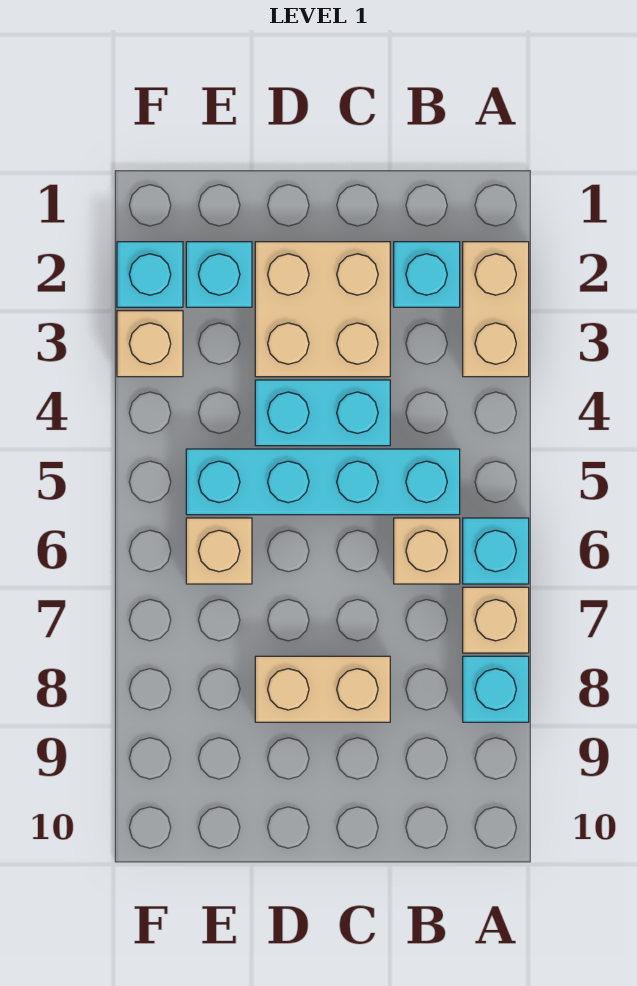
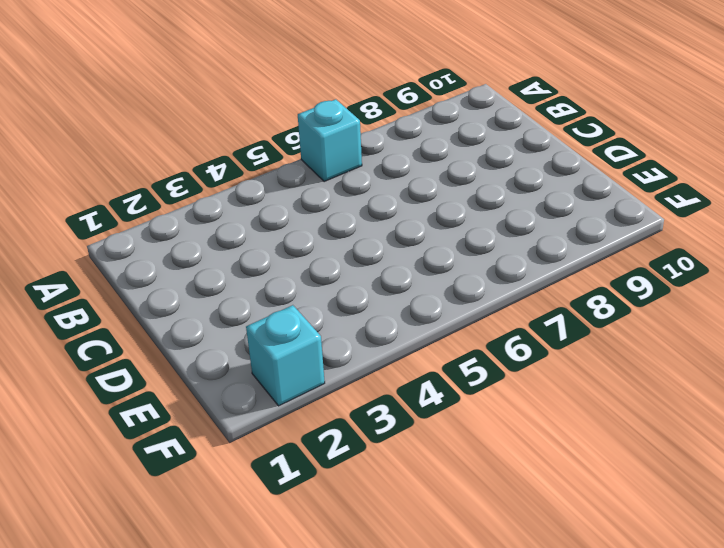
none -> tan 1x2 brick [463,242,529,377]
none -> tan 1x1 brick [463,587,529,653]
none -> cyan 1x1 brick [463,656,529,722]

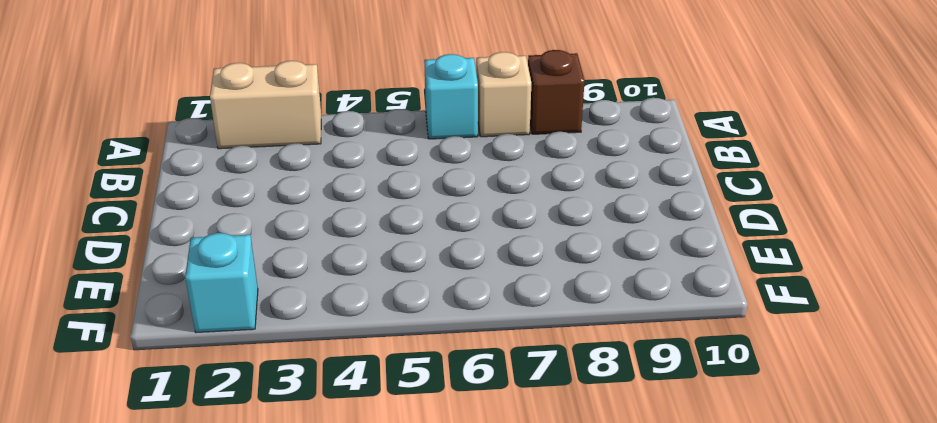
brown 1x1 brick [528,50,585,134] -> cyan 1x1 brick [463,656,529,722]
none -> cyan 1x1 brick [394,242,460,307]
none -> cyan 1x4 brick [186,449,460,515]
none -> tan 1x1 brick [394,518,460,584]

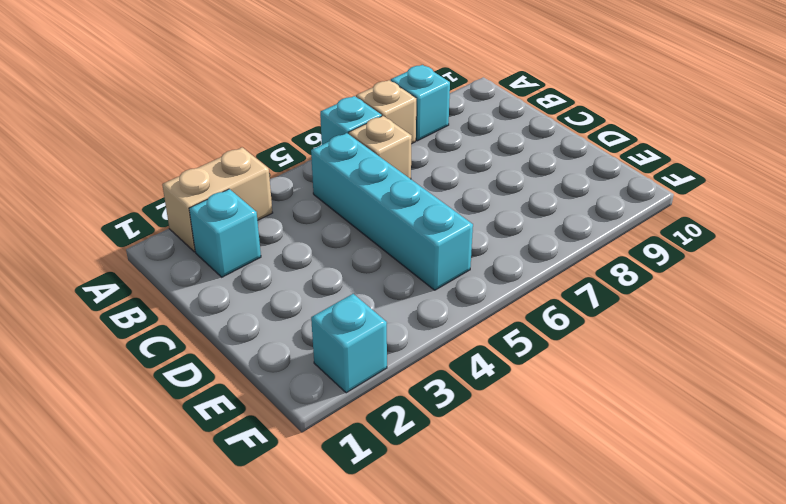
none -> tan 2x2 brick [255,242,390,377]
none -> cyan 1x2 brick [255,380,390,446]
none -> tan 1x2 brick [255,656,390,722]

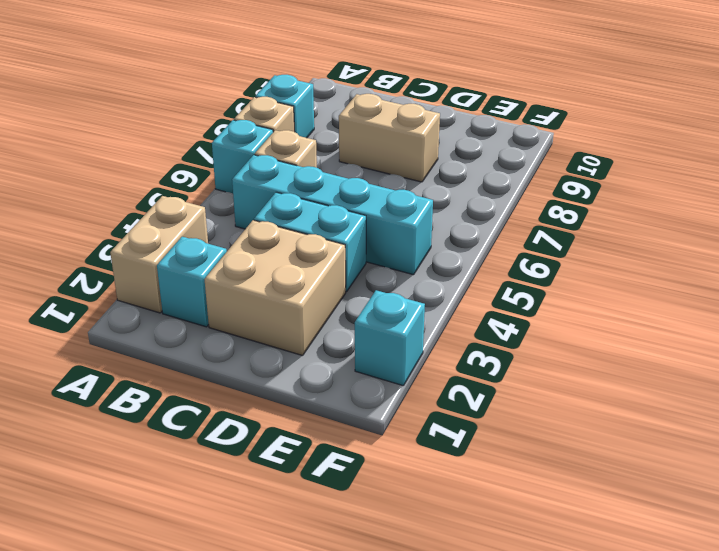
none -> cyan 1x1 brick [186,242,252,307]
none -> tan 1x1 brick [186,518,252,584]
none -> tan 1x1 brick [117,311,183,377]

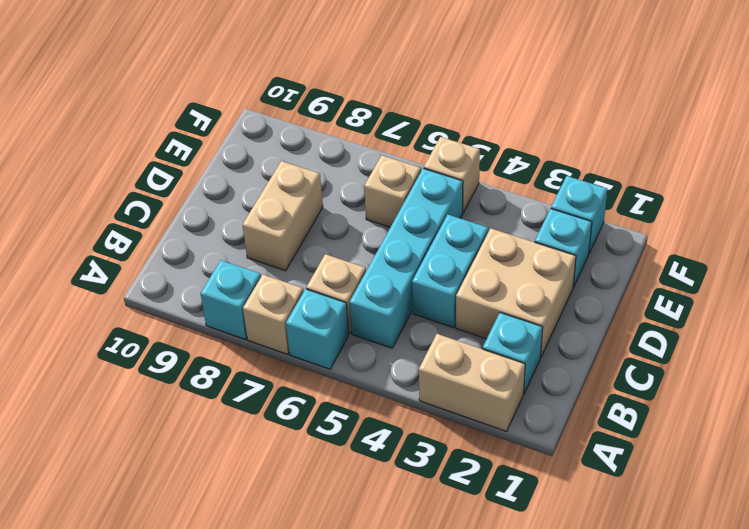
tan 1x1 brick [424,137,480,213] -> tan 1x1 brick moved to [117,311,183,377]

